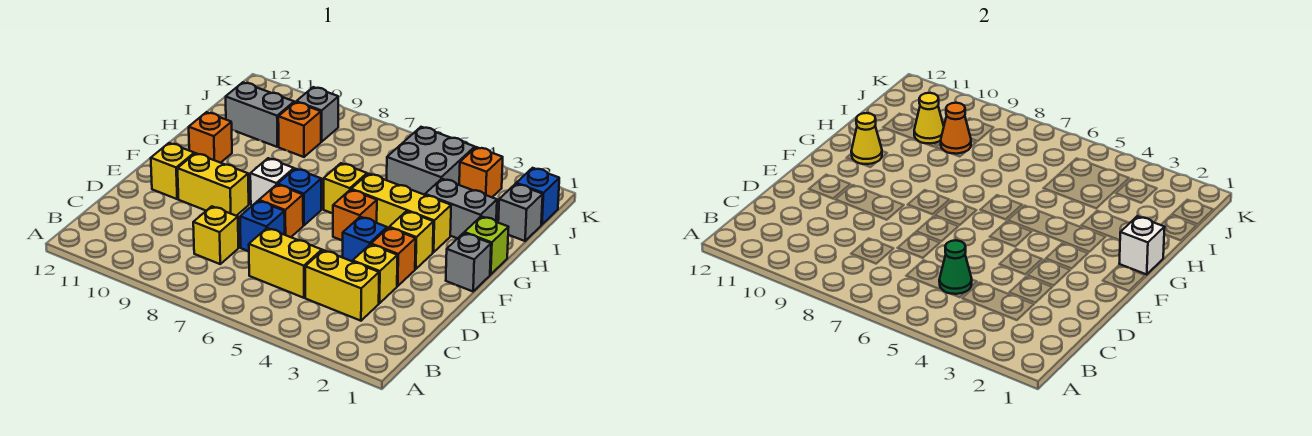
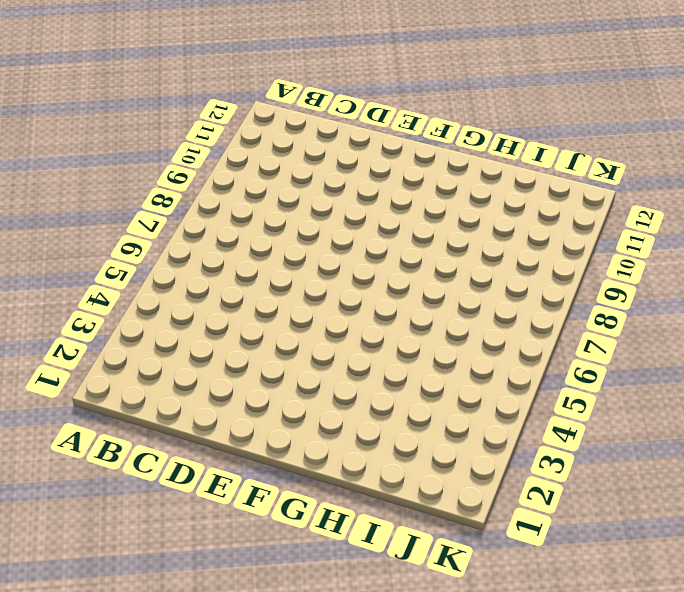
none -> yellow 1x2 brick [305,250,379,321]
none -> yellow 1x2 brick [249,228,322,298]
none -> yellow 1x1 brick [193,206,238,264]
none -> yellow 1x1 brick [353,244,397,303]

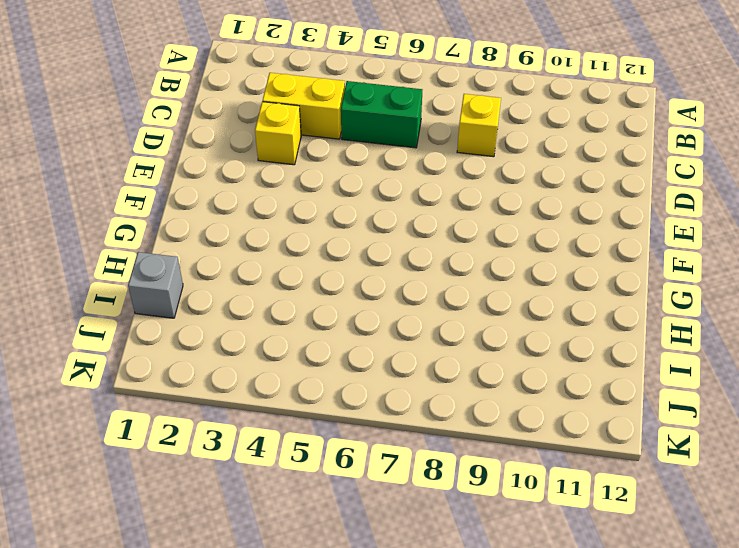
green 1x2 brick [341,81,422,148] -> yellow 1x2 brick [249,228,322,298]
none -> blue 1x1 brick [240,201,285,251]
none -> orange 1x1 brick [371,228,416,286]
none -> blue 1x1 brick [343,217,387,261]
none -> orange 1x1 brick [259,185,303,237]

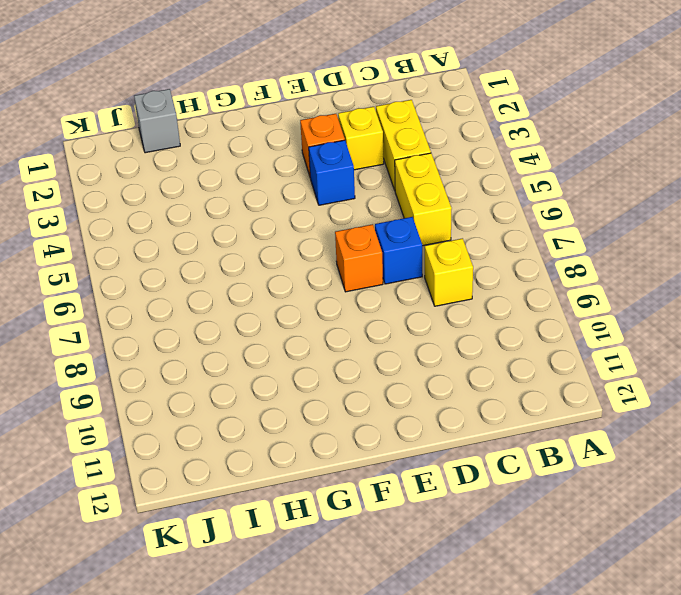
none -> yellow 1x2 brick [178,153,249,216]
none -> yellow 1x1 brick [151,143,194,199]
none -> grey 1x1 brick [446,233,491,291]
none -> yellow 1x1 brick [389,211,433,269]

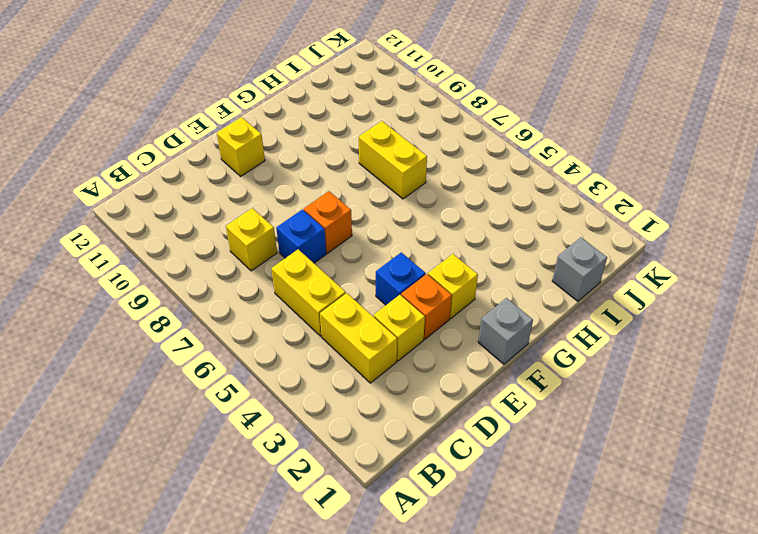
yellow 1x2 brick [359,121,427,199] -> yellow 1x2 brick moved to [178,153,249,216]
none -> orange 1x1 brick [333,190,377,241]
none -> blue 1x1 brick [278,169,321,225]
none -> white 1x1 brick [250,158,294,205]
none -> lime 1x1 brick [464,216,509,274]

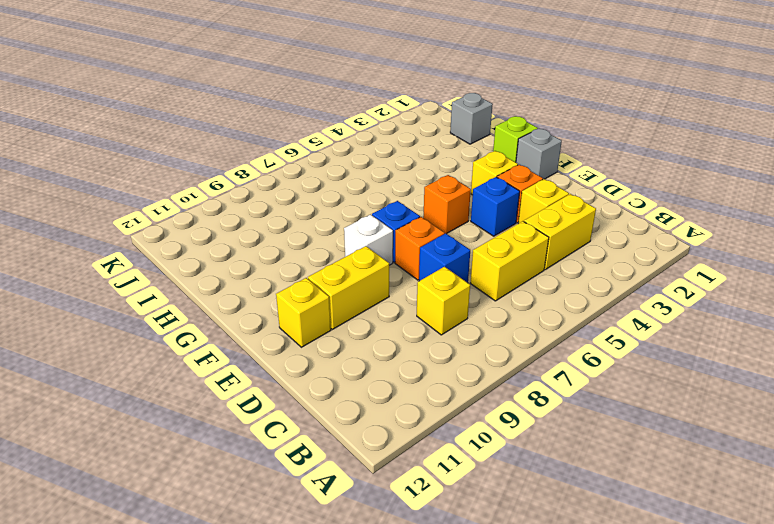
none -> yellow 1x3 brick [351,174,451,252]
none -> yellow 1x1 brick [324,163,367,213]
none -> orange 1x1 brick [189,112,232,163]
none -> grey 1x2 brick [425,179,497,238]

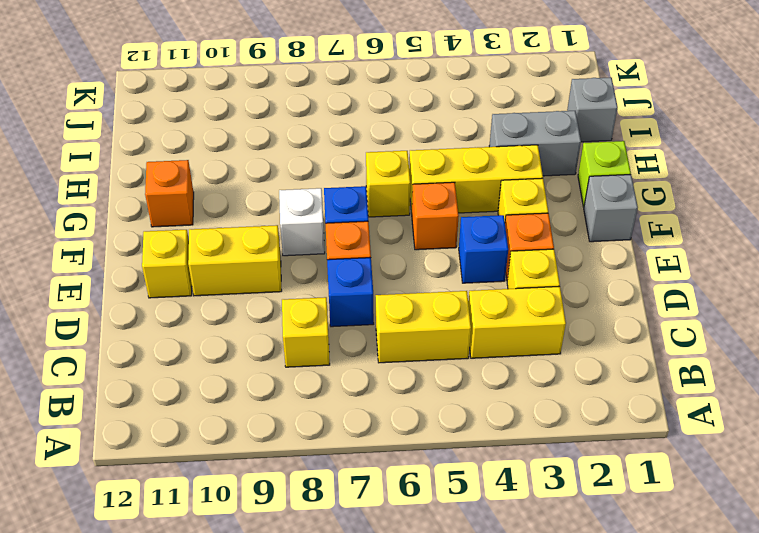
none -> grey 2x2 brick [387,127,475,195]
none -> orange 1x1 brick [278,102,321,157]
none -> grey 1x2 brick [226,82,294,147]
none -> blue 1x1 brick [516,168,559,225]

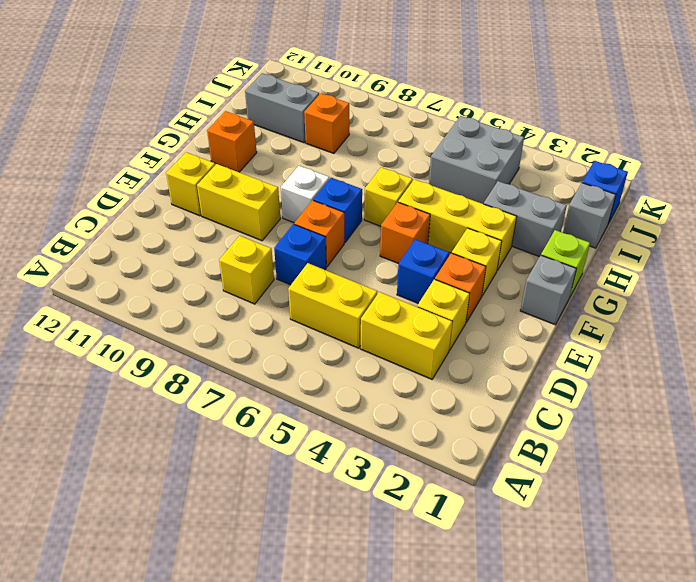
none -> orange 1x1 brick [459,147,503,197]
none -> grey 1x1 brick [296,87,338,142]
none -> green 1x1 cone [939,240,972,294]
none -> white 1x1 brick [1119,216,1165,274]

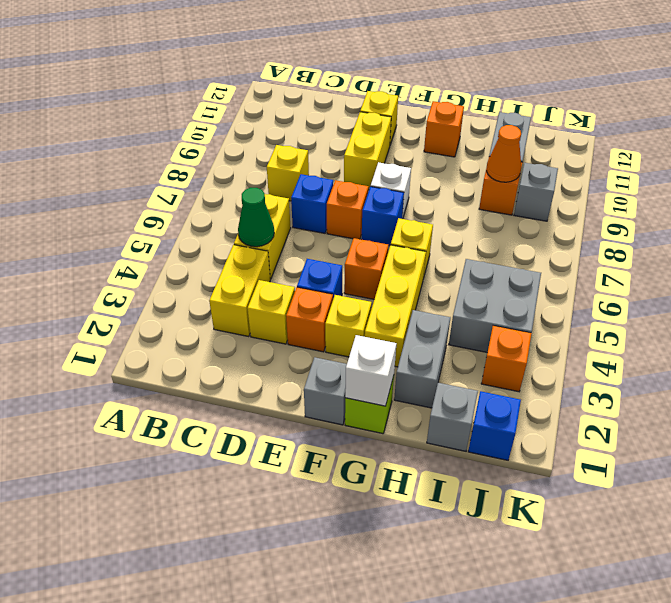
none -> yellow 1x1 cone [851,113,882,164]
none -> yellow 1x1 cone [914,93,944,143]

